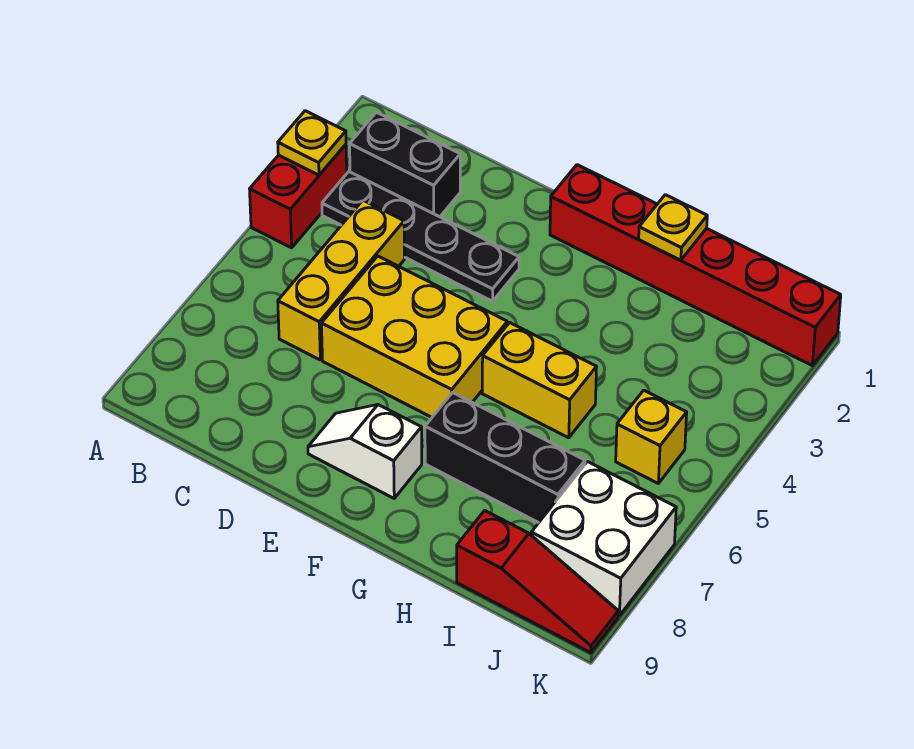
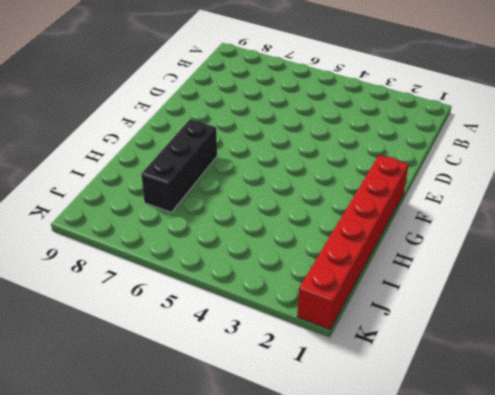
none -> red 1x2 brick [250,145,347,248]
none -> black 1x2 brick [350,112,460,217]
none -> black 1x4 plate [322,172,519,301]

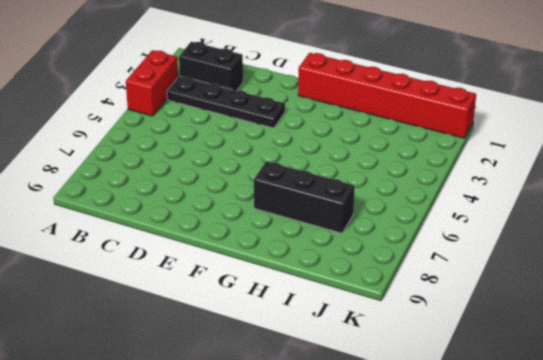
none -> yellow 1x3 brick [278,200,405,360]
none -> yellow 2x3 brick [321,256,507,417]
none -> white 1x2 slope [308,405,422,498]

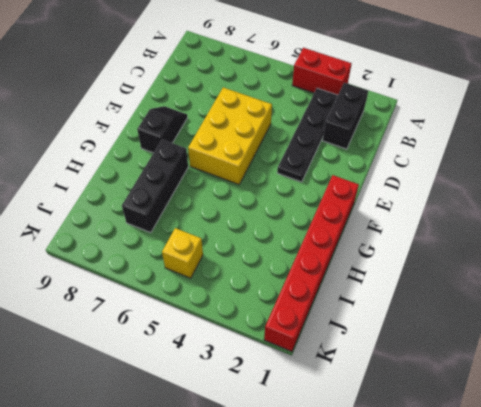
black 1x2 slope [137,106,187,153] -> white 1x2 slope [308,405,422,498]
none -> yellow 1x3 brick [278,200,405,360]
none -> yellow 1x2 brick [482,323,596,438]
none -> red 1x3 slope [457,511,618,653]

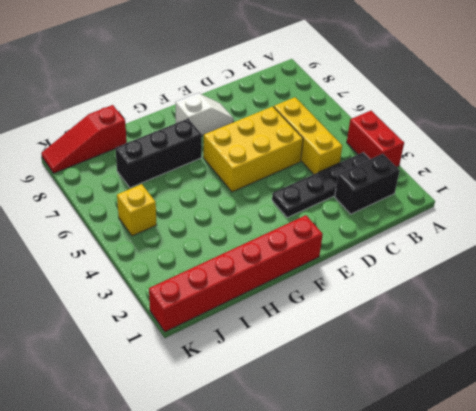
none -> yellow 1x2 brick [482,323,596,438]
none -> white 2x2 brick [531,462,676,615]
none -> yellow 1x1 plate [278,111,346,175]

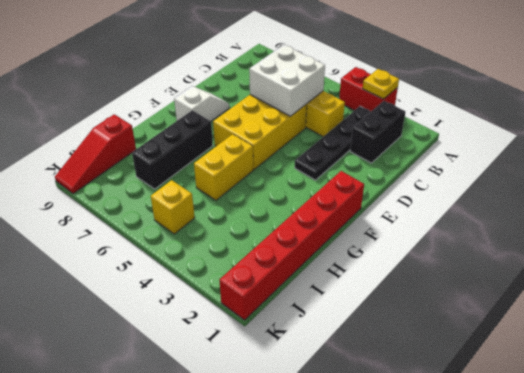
white 2x2 brick [249,45,325,116] -> white 2x2 brick moved to [531,462,676,615]
none -> yellow 1x1 plate [639,195,707,260]

